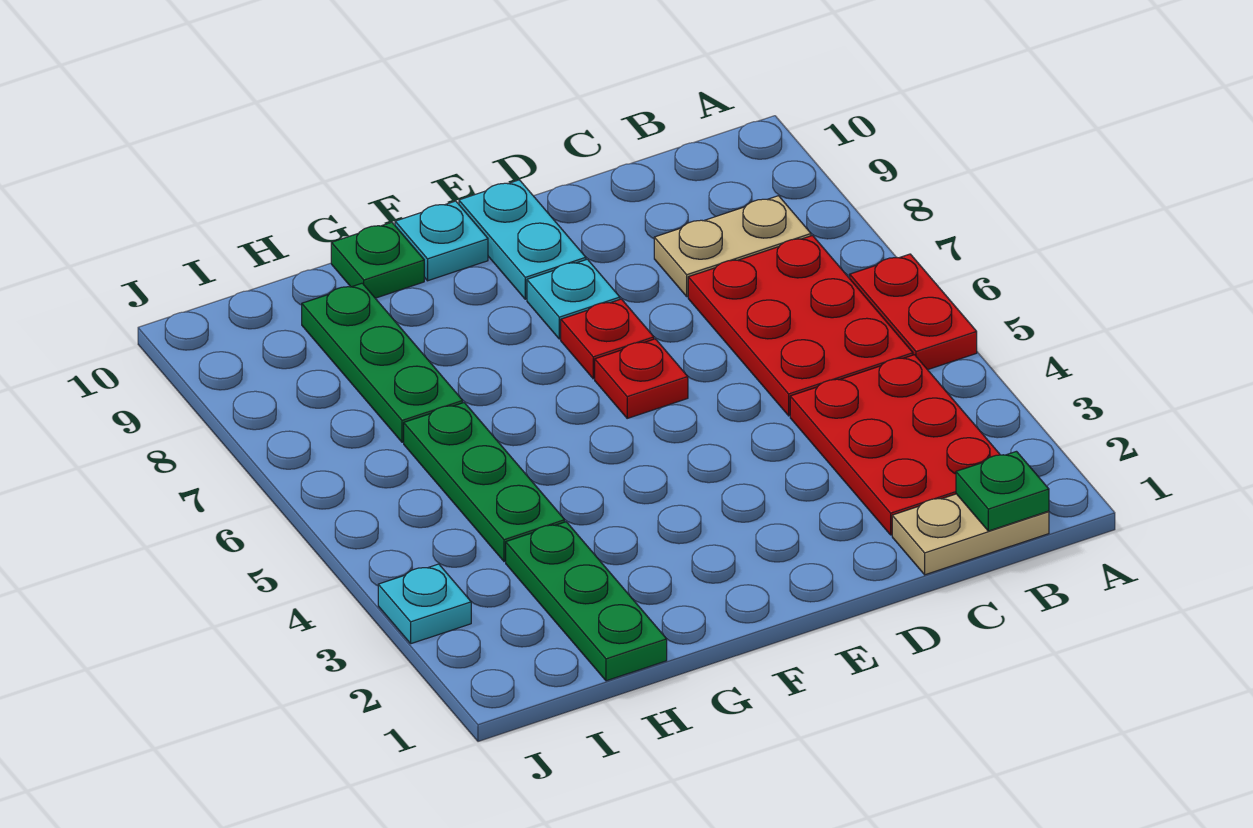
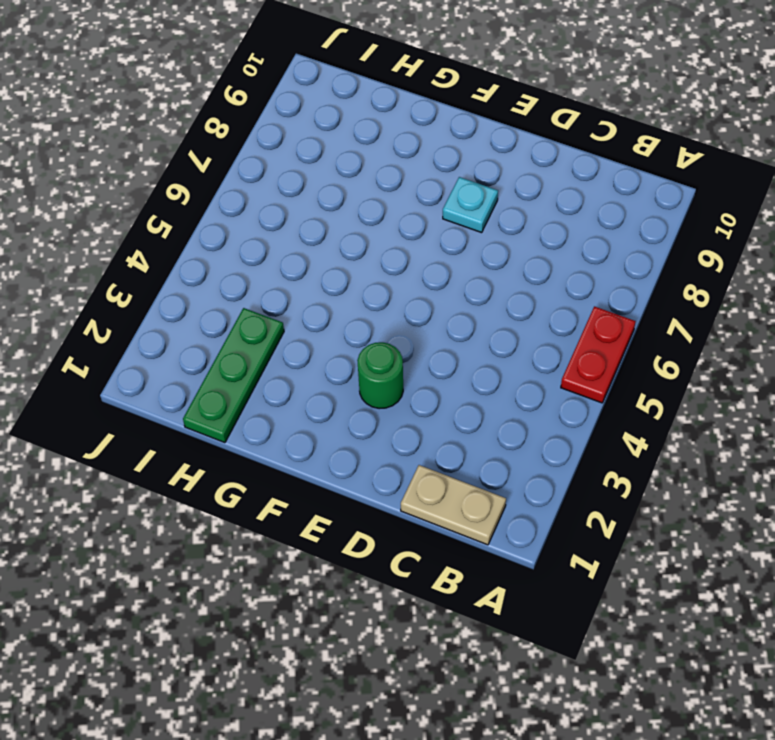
green 1x1 round brick [357,342,403,409] -> none
none -> red 2x3 plate [790,355,1000,535]
none -> red 2x3 plate [688,236,913,416]
none -> tan 1x2 plate [654,196,811,297]

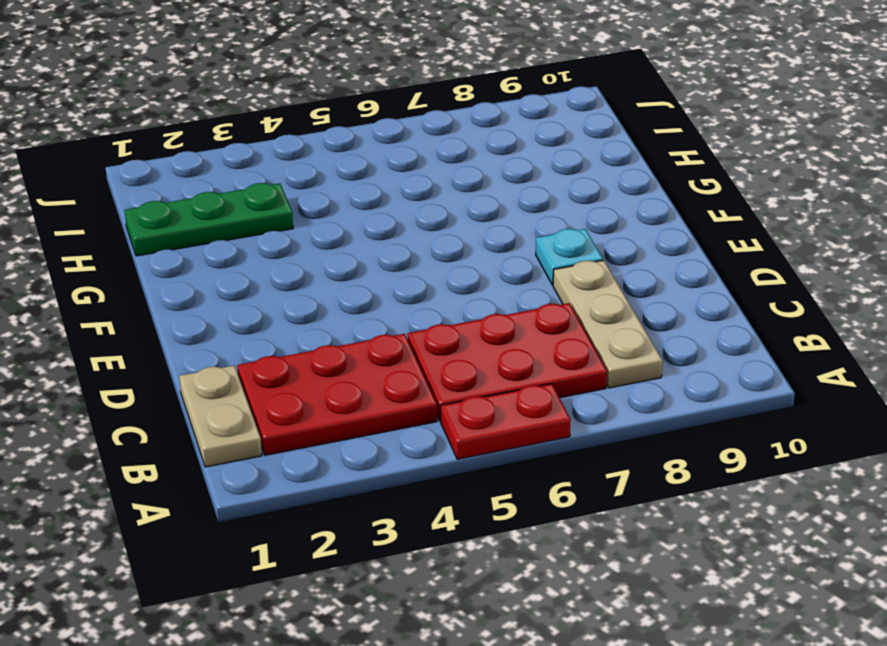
tan 1x3 plate [553,260,663,388] -> tan 1x2 plate [654,196,811,297]
none -> red 1x1 plate [595,339,688,418]
none -> red 1x1 plate [561,299,654,379]
none -> cyan 1x2 plate [459,180,586,299]

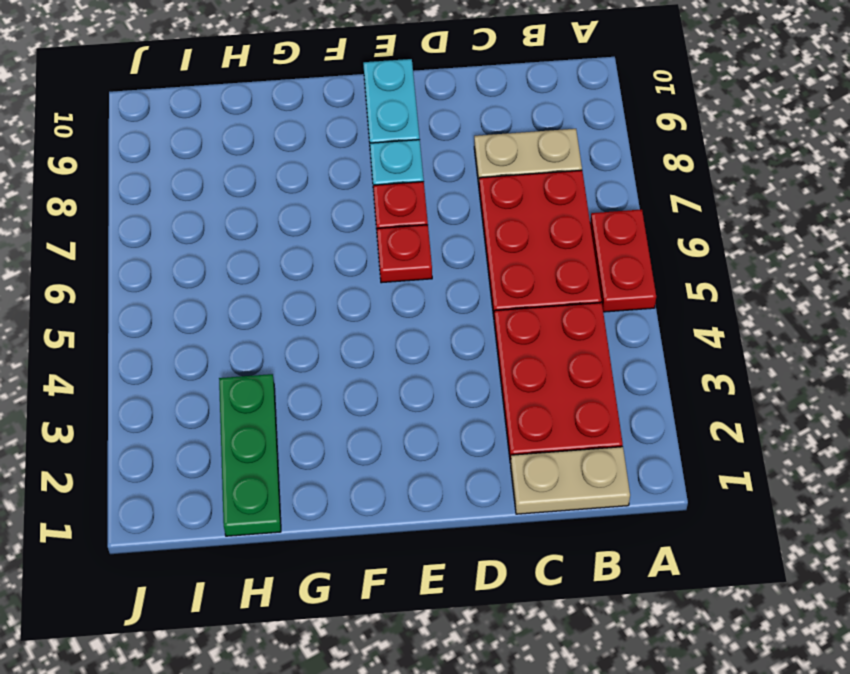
none -> cyan 1x1 plate [395,201,488,281]
none -> green 1x1 plate [331,222,424,298]
none -> green 1x3 plate [404,403,565,562]

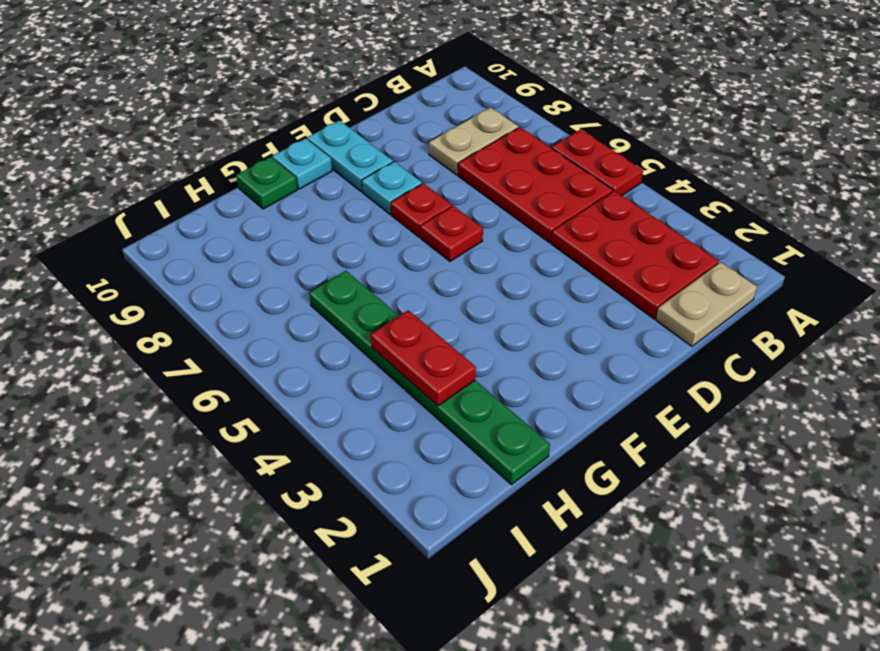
red 1x2 plate [371,310,476,406] -> none
none -> green 1x3 plate [302,283,463,442]
none -> cyan 1x1 plate [378,564,471,644]
none -> green 1x1 plate [956,451,1049,531]

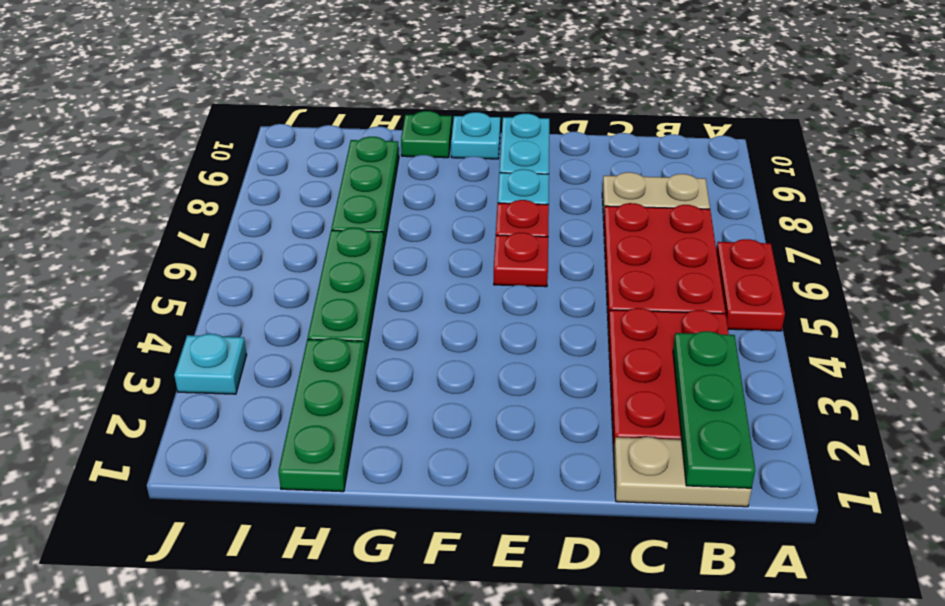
green 1x3 plate [673,331,755,488] -> green 1x1 plate [956,451,1049,531]

